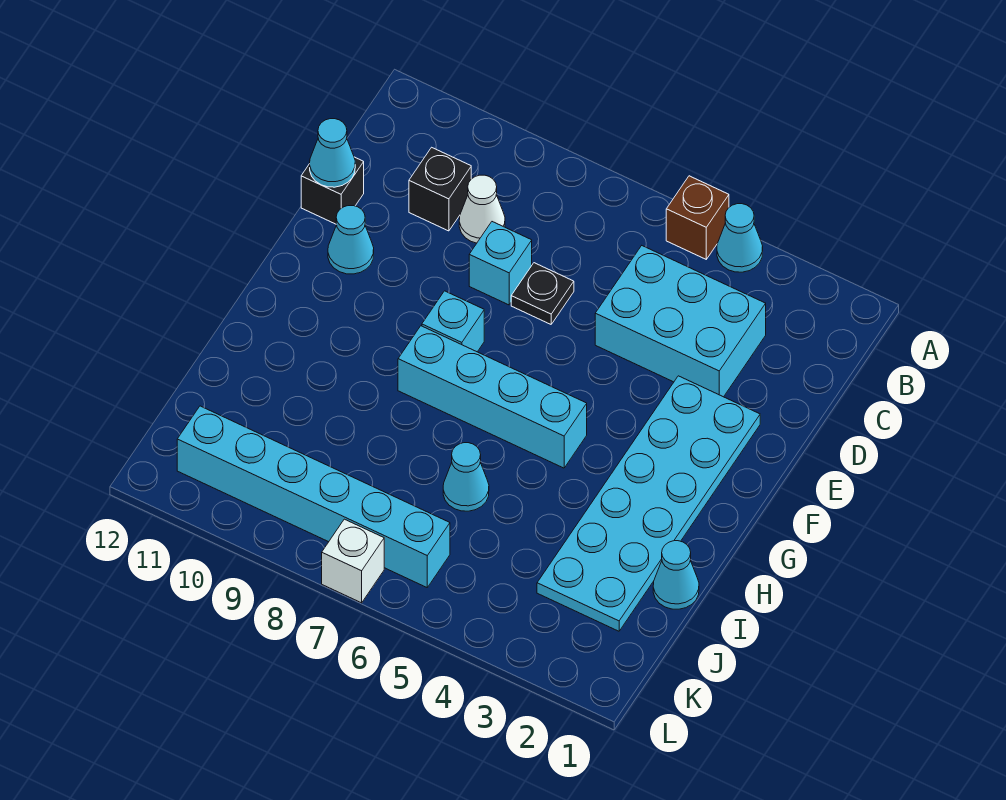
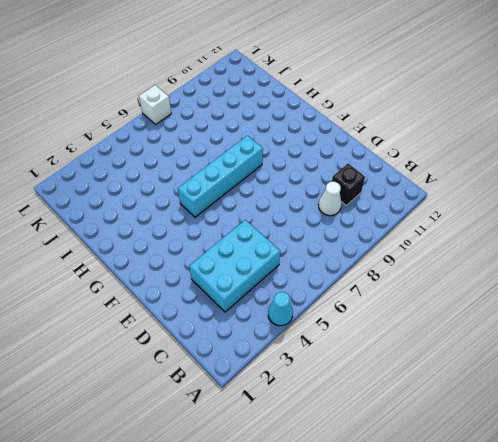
none -> brown 1x1 brick [666,176,729,259]
none -> black 1x1 plate [511,263,574,324]
none -> cyan 1x1 brick [469,222,532,305]

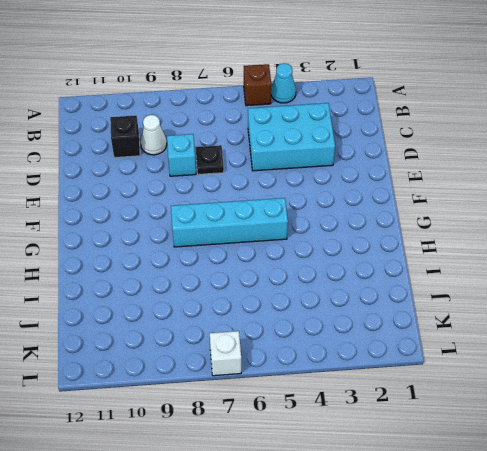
none -> black 1x1 brick [301,157,364,224]
none -> cyan 2x6 plate [537,376,760,631]
none -> cyan 1x1 cone [328,206,374,274]

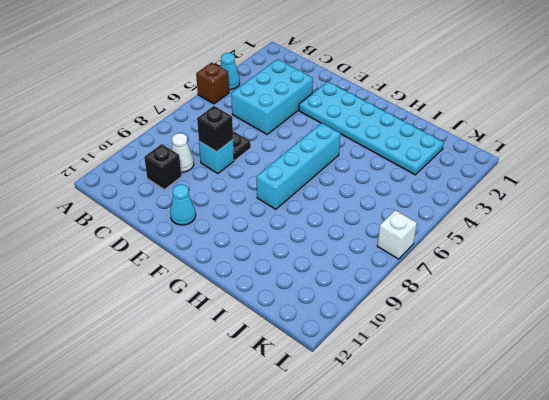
black 1x1 brick [197,106,233,152] -> black 1x1 brick moved to [301,157,364,224]
none -> cyan 1x1 brick [422,291,484,352]
none -> cyan 1x1 cone [653,541,699,609]
none -> cyan 1x1 cone [443,443,489,511]

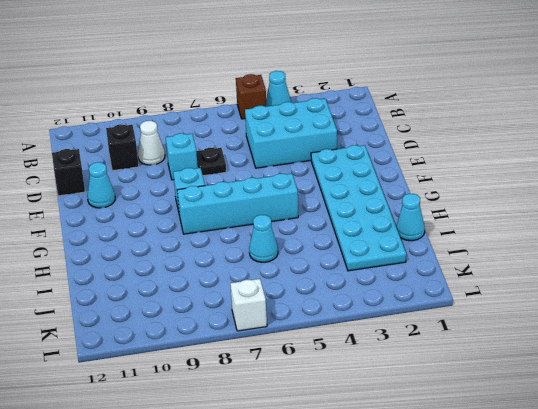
none -> cyan 1x6 brick [177,406,450,587]
none -> cyan 1x1 cone [310,119,355,187]

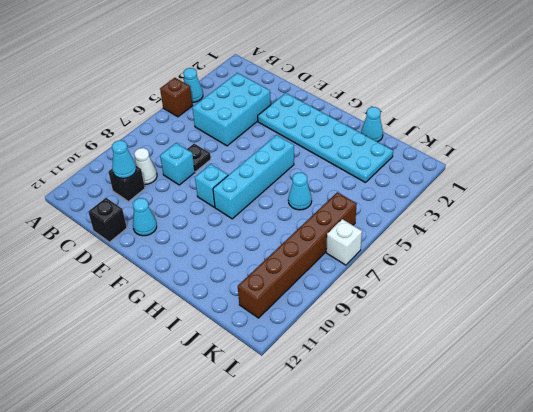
cyan 1x1 cone [112,140,136,178] -> cyan 1x1 cone moved to [310,119,355,187]
brown 1x6 brick [238,192,357,318] -> cyan 1x6 brick [177,406,450,587]

